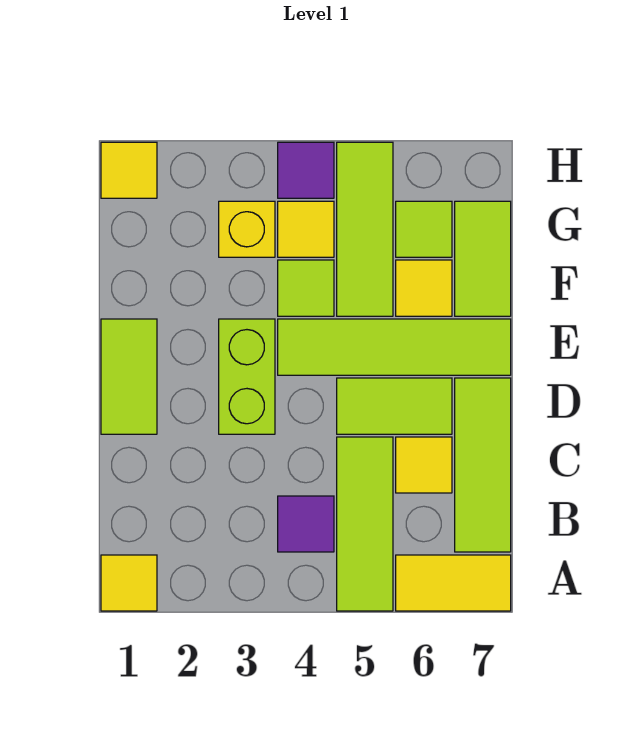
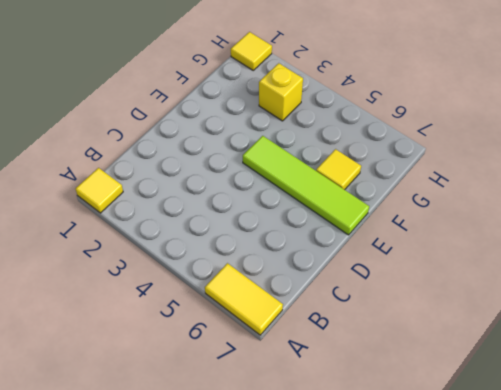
none -> lime 1x3 tile [337,437,393,611]
none -> purple 1x1 tile [278,496,334,552]
none -> lime 1x3 tile [455,378,511,552]

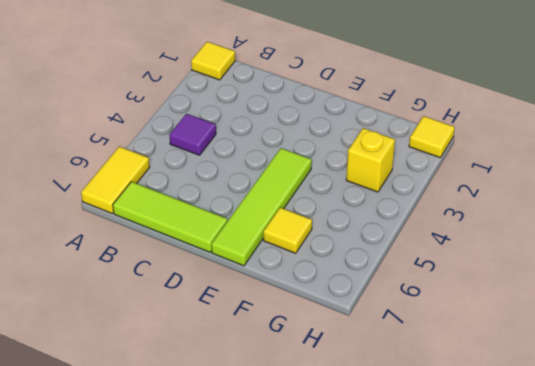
none -> lime 1x3 tile [337,437,393,611]
none -> yellow 1x1 tile [396,437,452,493]
none -> lime 1x2 tile [101,319,157,434]

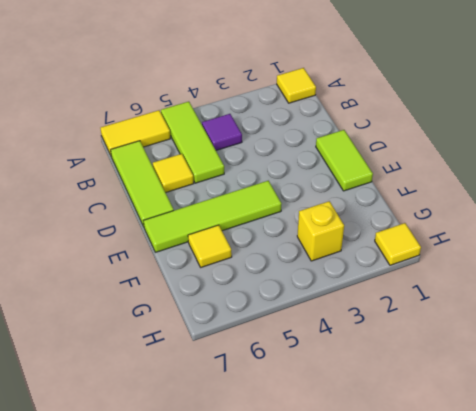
none -> lime 1x2 brick [219,319,275,434]
none -> lime 1x2 tile [337,378,452,434]
none -> lime 1x1 tile [278,260,334,316]

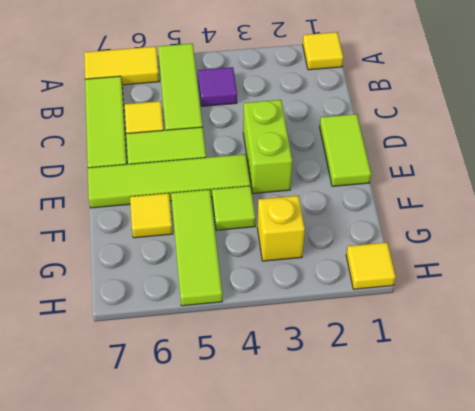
none -> lime 1x2 tile [455,201,511,316]
none -> yellow 1x1 tile [278,201,334,257]
none -> lime 1x1 tile [396,201,452,257]

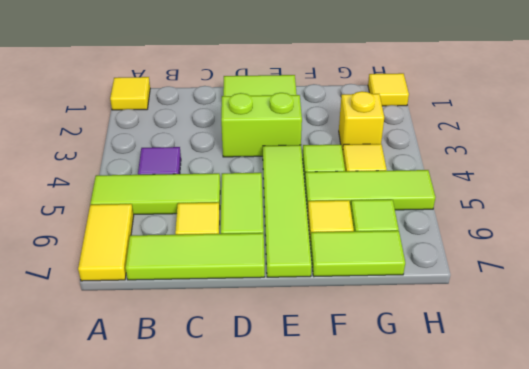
none -> purple 1x1 tile [278,142,334,198]

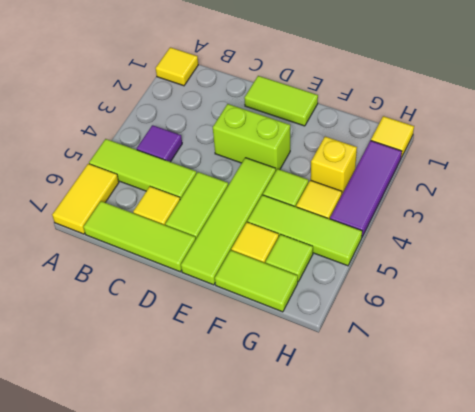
purple 1x3 tile [330,141,402,237] -> purple 1x1 tile [278,142,334,198]

